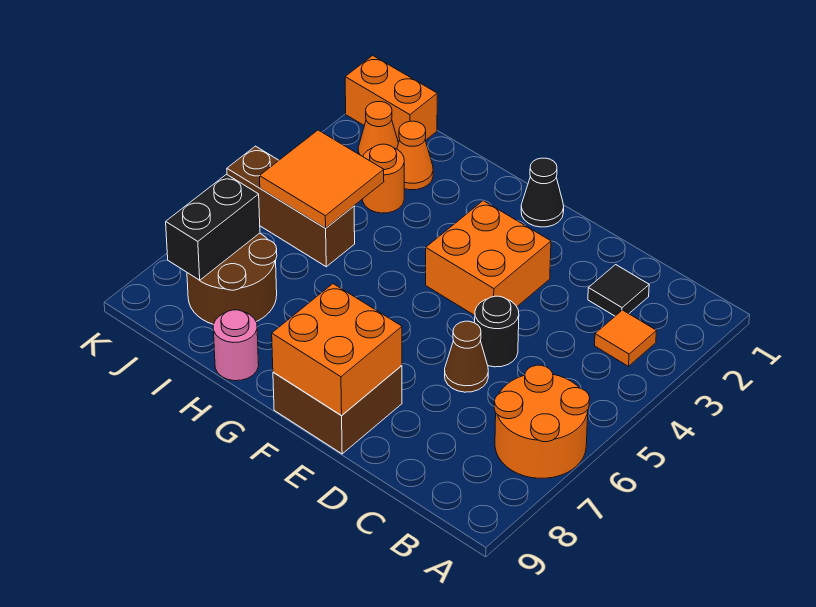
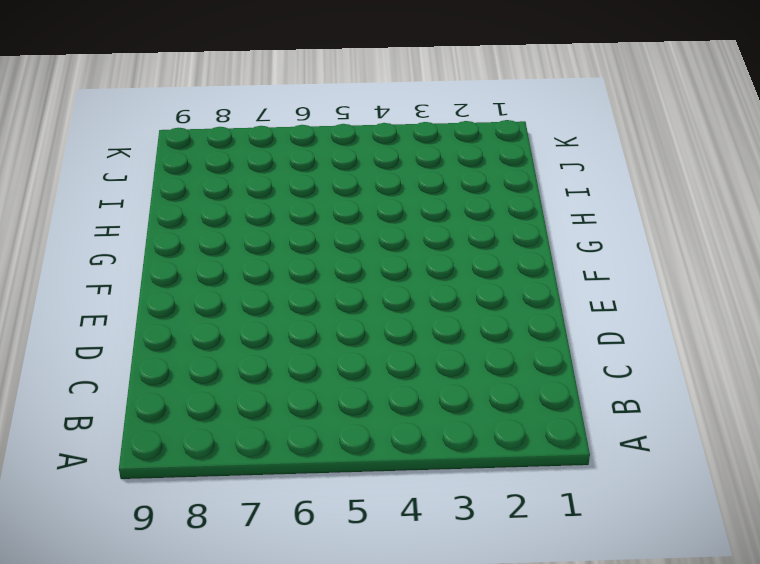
none -> orange 2x2 round brick [494,365,590,478]
none -> orange 1x1 tile [595,310,656,366]
none -> black 1x1 tile [588,265,649,316]

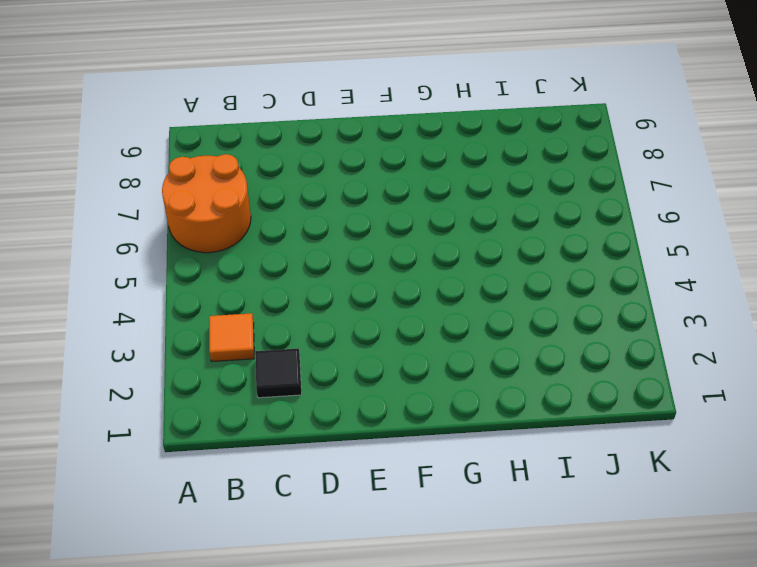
none -> black 1x1 round brick [475,296,519,367]
none -> brown 1x1 cone [445,321,488,392]
none -> orange 2x2 brick [426,201,551,315]

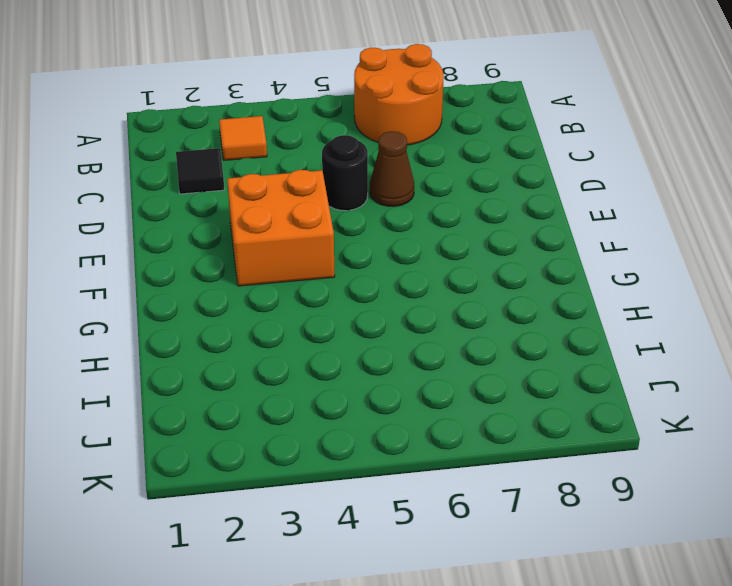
none -> brown 2x2 brick [273,366,402,454]
none -> black 1x1 cone [521,158,564,227]
none -> pink 1x1 round brick [213,310,259,381]

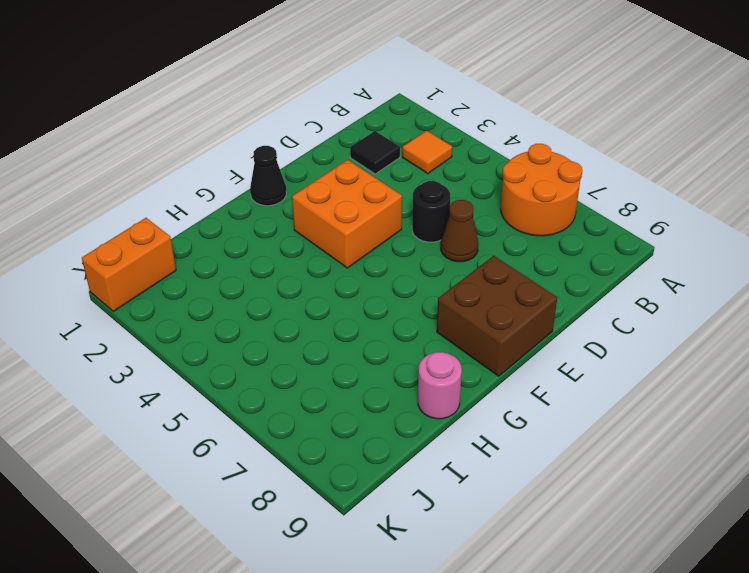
none -> orange 1x1 cone [397,121,433,190]
none -> orange 1x1 round brick [363,144,404,213]
none -> brown 1x3 brick [227,146,355,267]

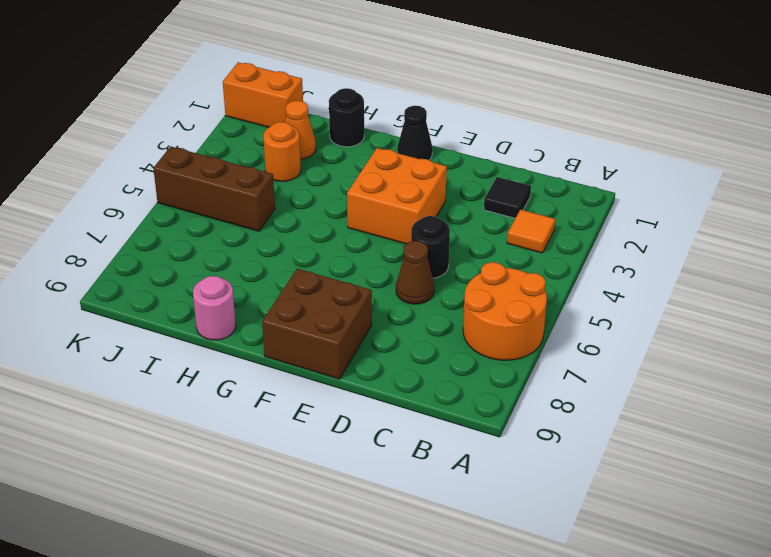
black 1x1 round brick [329,88,364,147] -> none
none -> brown 2x2 round brick [187,233,277,324]
none -> orange 1x1 cone [358,102,399,157]
none -> orange 2x2 brick [272,284,402,415]

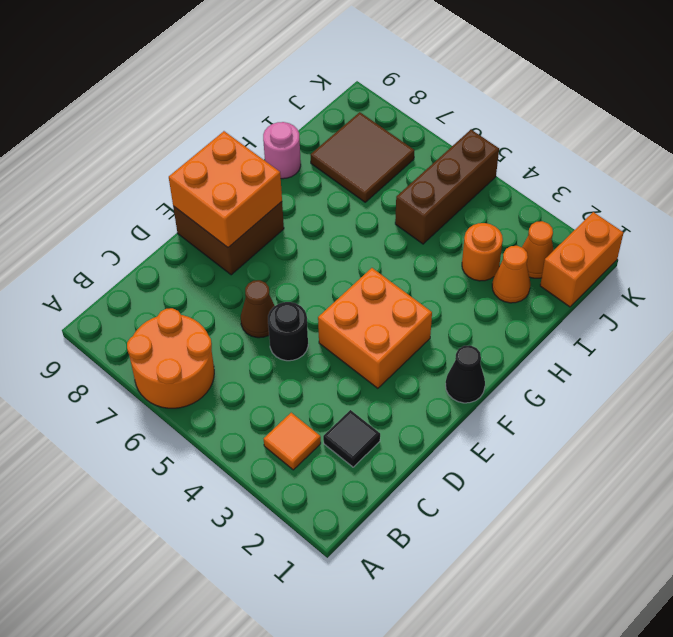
brown 2x2 tile [311,112,415,202] -> brown 2x2 round brick [187,233,277,324]
none -> orange 2x2 tile [260,130,384,228]
none -> black 1x2 brick [166,174,260,280]

